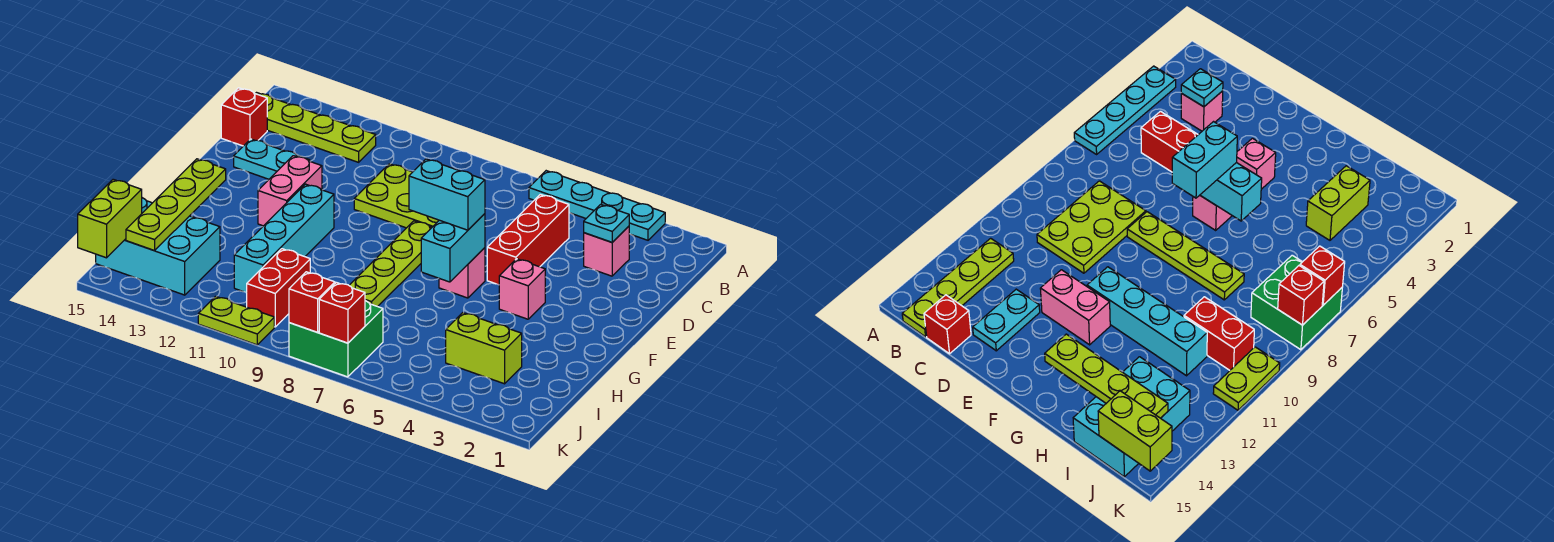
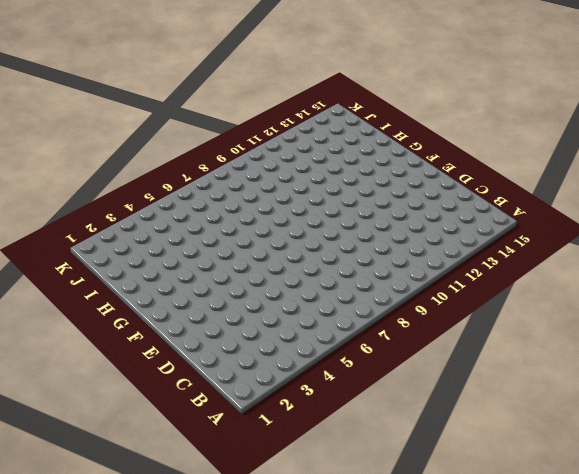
none -> cyan 1x4 plate [529,171,665,240]
none -> lime 1x4 plate [255,93,376,162]
none -> pink 1x1 brick [584,226,629,276]

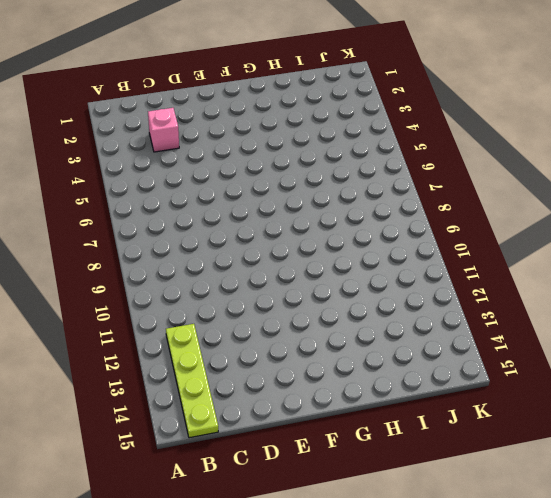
none -> cyan 1x4 plate [529,171,665,240]
none -> red 1x3 brick [487,194,569,285]
none -> lime 2x3 plate [354,164,439,228]

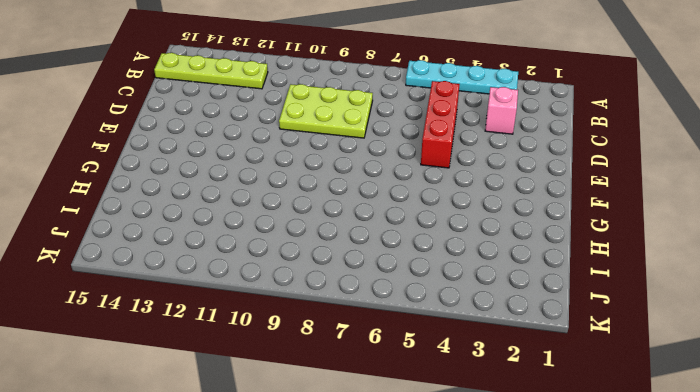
none -> red 1x1 brick [221,88,267,146]
none -> cyan 1x2 plate [234,139,310,179]
none -> lime 1x4 plate [349,221,432,307]

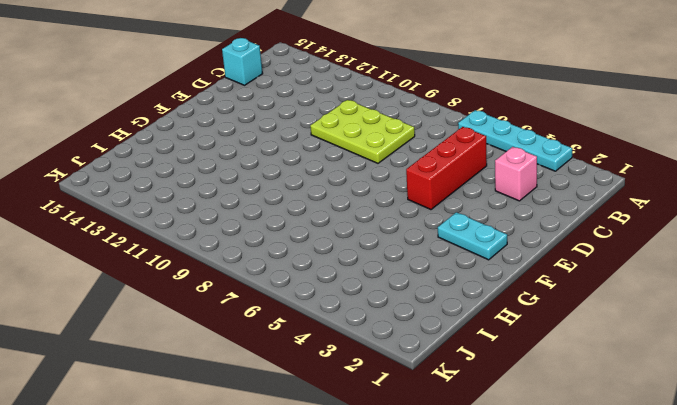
cyan 1x1 brick [222,38,263,85] -> red 1x1 brick [221,88,267,146]
cyan 1x2 plate [438,212,507,260] -> cyan 1x2 plate moved to [234,139,310,179]
none -> lime 1x4 plate [255,93,376,162]
none -> lime 1x4 plate [349,221,432,307]
none -> pink 1x2 brick [258,156,322,226]

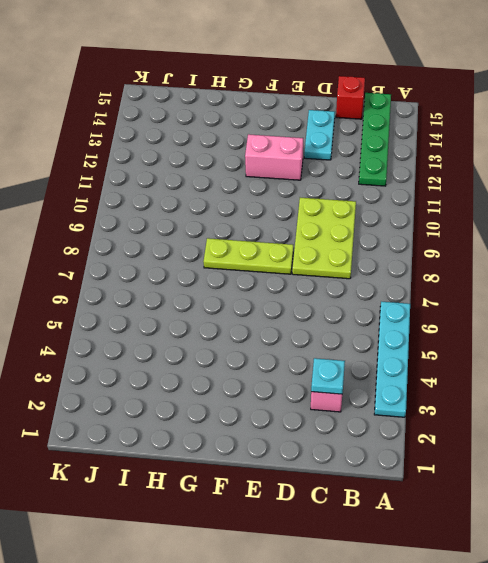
green 1x4 plate [359,93,391,186] -> lime 1x4 plate [255,93,376,162]
lime 1x3 plate [203,238,293,274] -> lime 1x4 plate [349,221,432,307]
none -> red 1x3 brick [487,194,569,285]
none -> pink 1x1 brick [499,259,545,319]
none -> pink 1x1 brick [439,248,485,298]

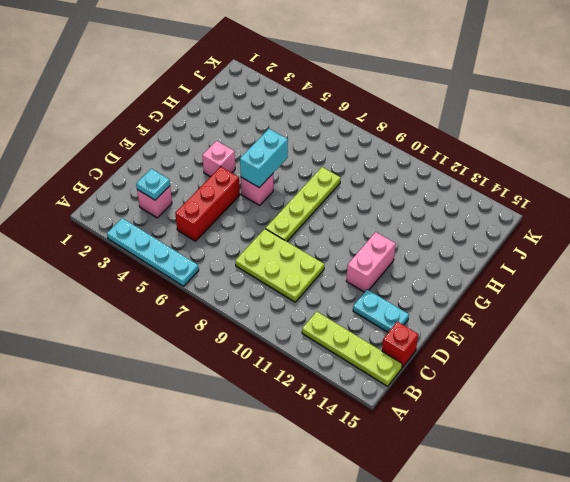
none -> cyan 1x4 brick [234,184,334,293]
none -> lime 1x2 brick [446,313,522,384]
none -> red 1x2 brick [247,249,310,327]

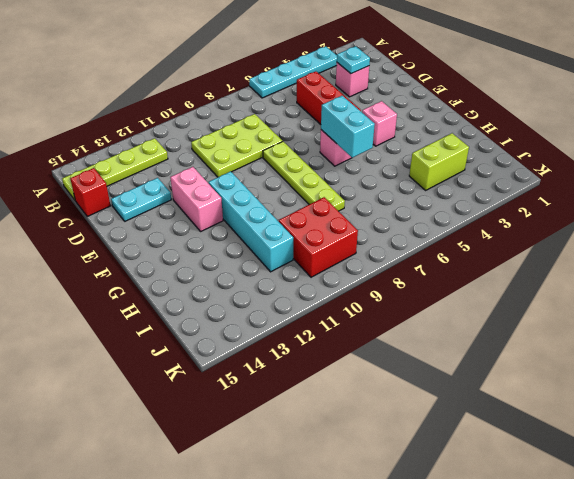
red 2x2 brick [279,197,358,277] -> red 1x2 brick [247,249,310,327]
none -> cyan 2x3 brick [96,198,220,295]
none -> green 2x2 brick [289,301,383,377]
none -> lime 1x2 plate [198,296,274,345]

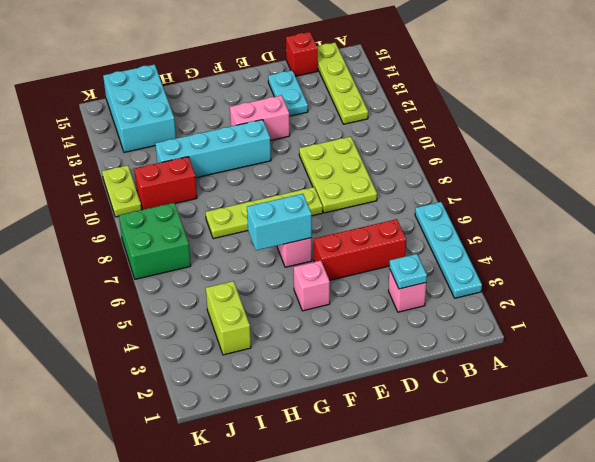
none -> lime 1x4 plate [126,159,226,250]
none -> lime 1x2 brick [78,179,142,258]
none -> red 1x1 brick [319,283,365,343]

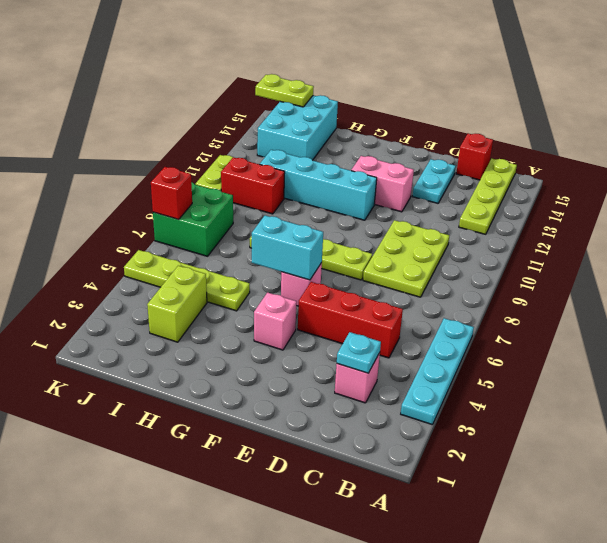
lime 1x4 plate [124,250,250,311] -> lime 1x4 plate moved to [126,159,226,250]
lime 1x2 plate [255,74,314,107] -> lime 1x2 brick [78,179,142,258]
none -> red 1x1 brick [289,272,335,332]
none -> cyan 1x2 brick [409,159,485,230]

